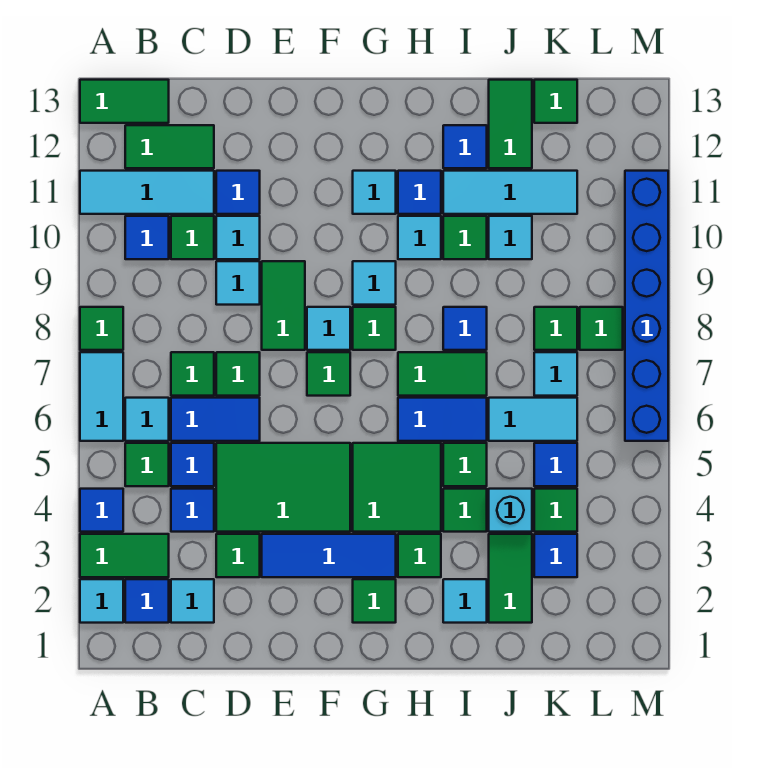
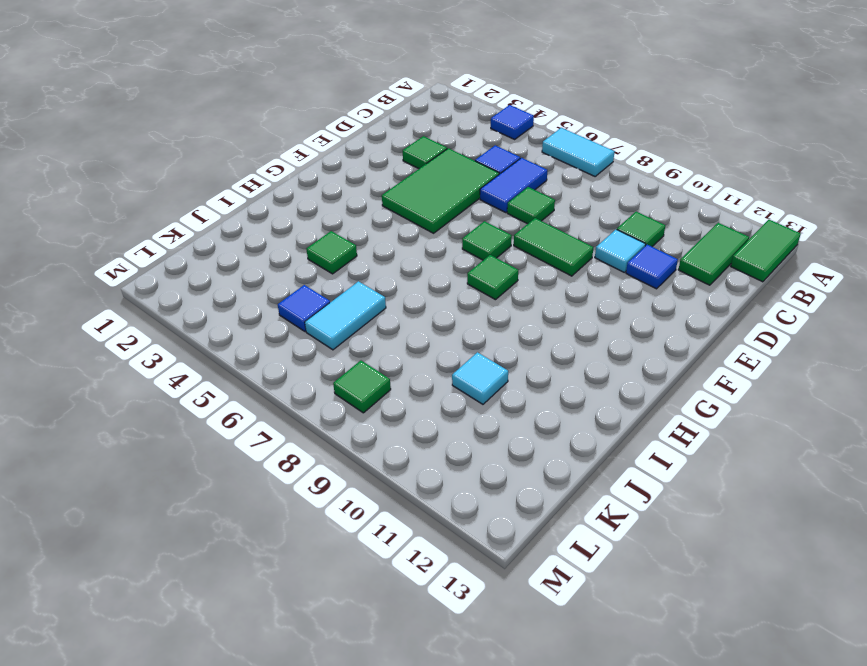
none -> cyan 1x1 tile [80,579,123,623]
none -> green 1x2 tile [80,534,169,577]
none -> green 1x1 tile [80,307,123,350]
none -> cyan 1x3 tile [80,171,214,214]

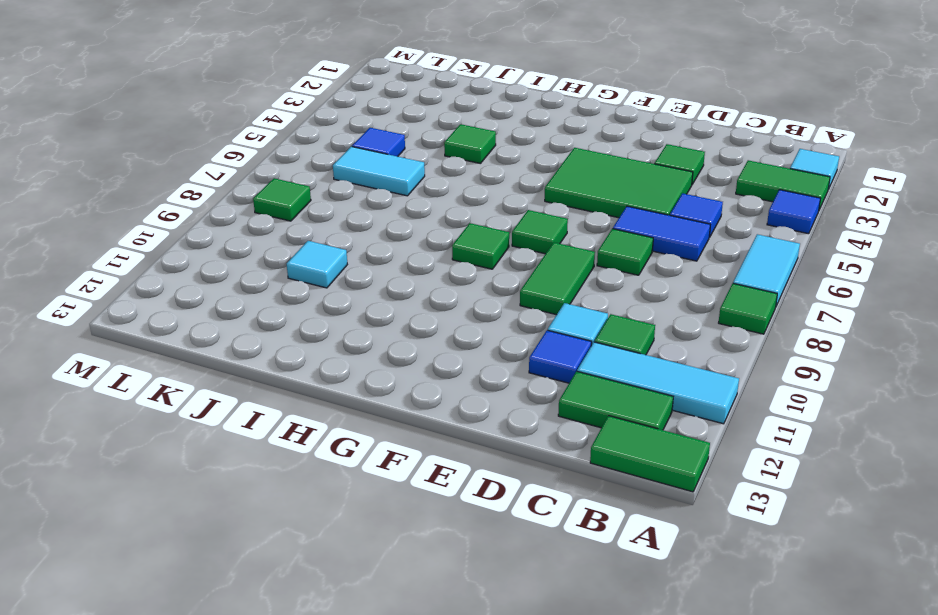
none -> blue 1x1 tile [125,579,169,623]
none -> green 1x1 tile [125,443,169,486]
none -> cyan 1x1 tile [125,398,169,441]
none -> blue 1x1 tile [125,216,169,259]

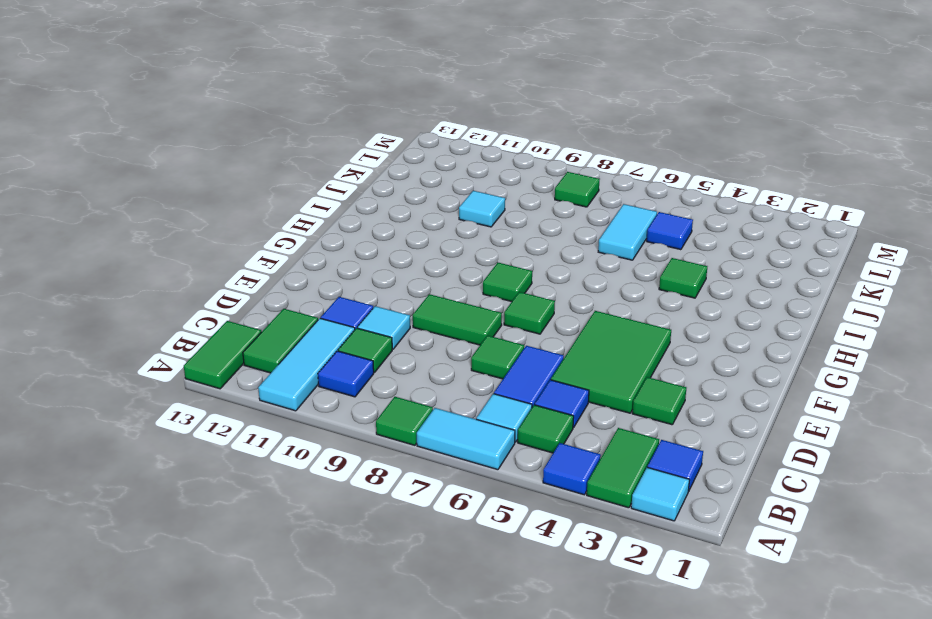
none -> cyan 1x1 tile [171,579,214,623]
none -> blue 1x1 tile [171,489,214,532]
none -> green 1x1 tile [171,352,214,396]
none -> cyan 1x1 tile [216,261,260,305]

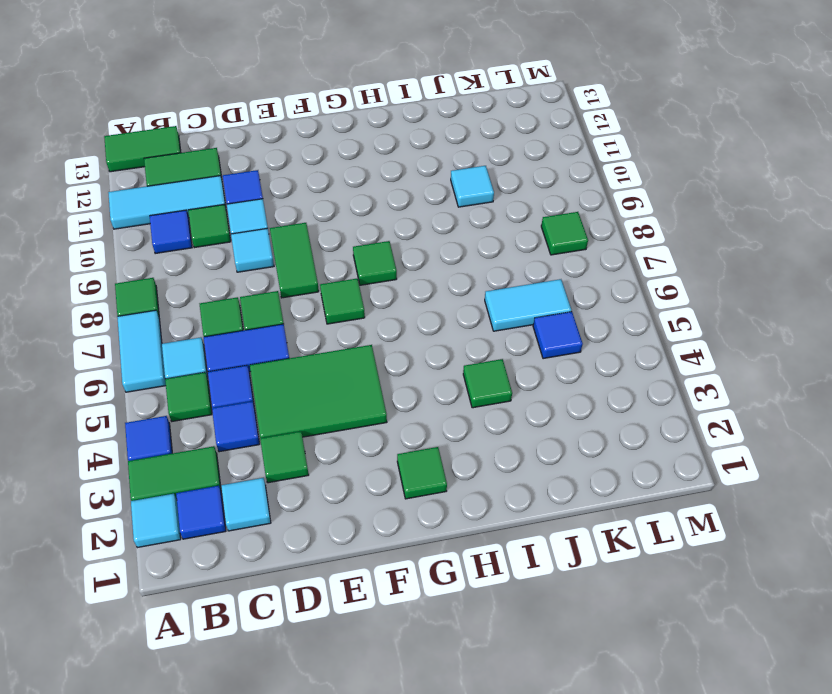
none -> blue 1x3 tile [262,534,396,577]
none -> cyan 1x1 tile [307,307,350,350]
none -> green 2x2 tile [353,443,441,532]
none -> cyan 1x1 tile [353,261,396,305]

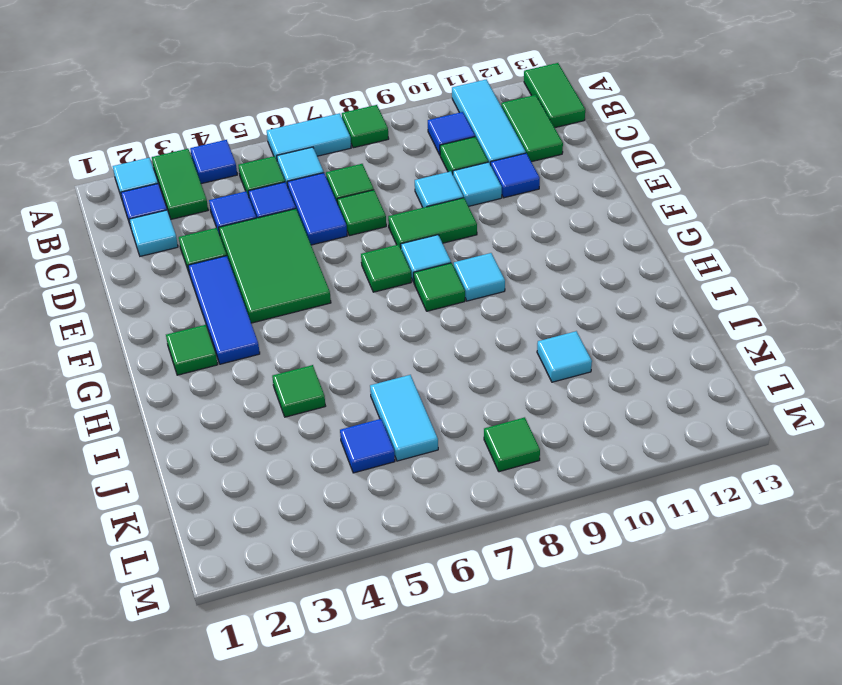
none -> green 2x2 tile [353,443,441,532]
none -> cyan 1x1 tile [353,171,396,214]
none -> green 1x1 tile [398,534,441,577]
none -> blue 1x2 tile [398,398,487,441]

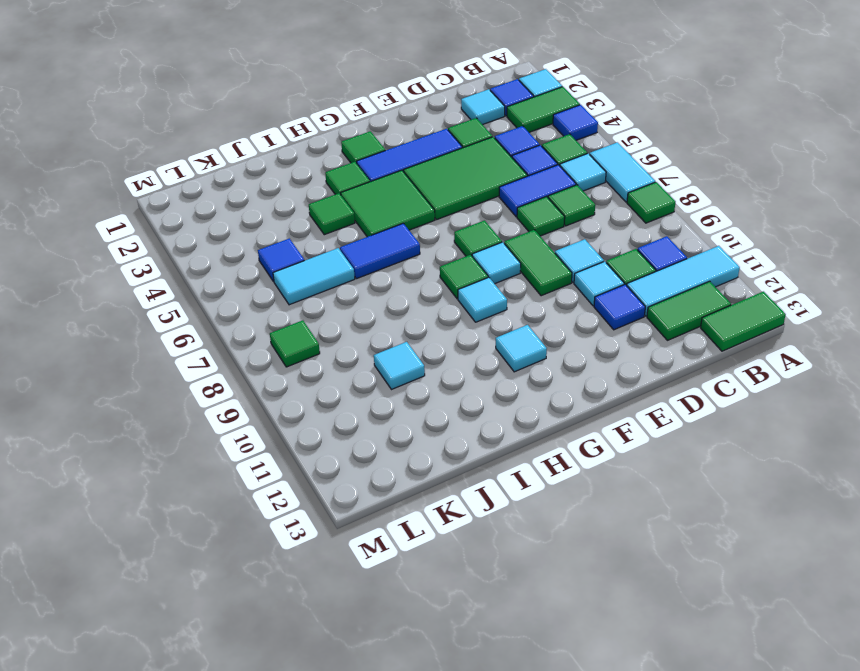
none -> green 1x2 tile [398,352,487,396]
none -> cyan 1x1 tile [398,216,441,259]
none -> blue 1x1 tile [398,171,441,214]
none -> cyan 1x1 tile [443,579,487,623]

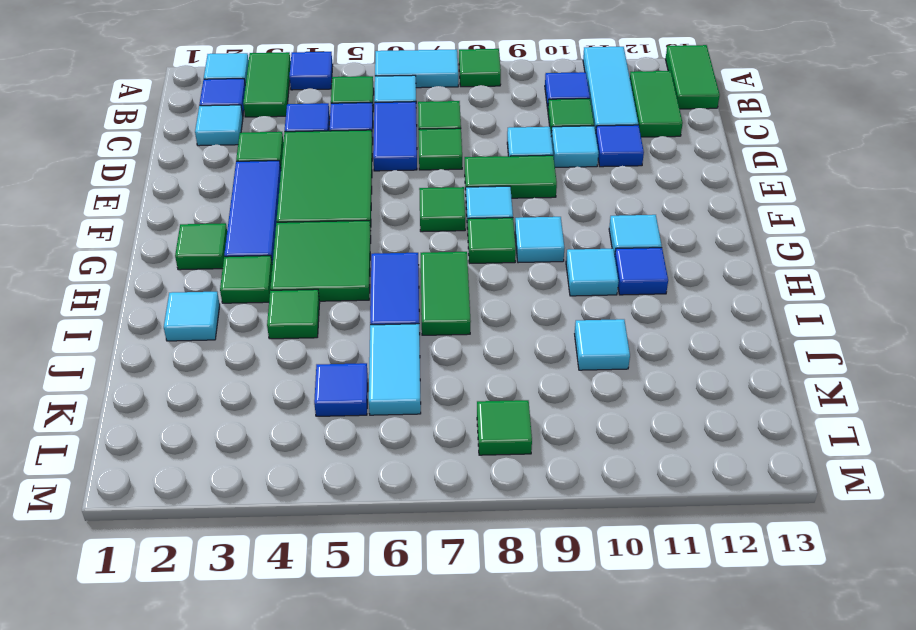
none -> green 1x1 tile [443,443,487,486]
none -> blue 1x1 tile [443,307,487,350]
none -> green 1x1 tile [443,216,487,259]
none -> cyan 1x3 tile [443,171,577,214]

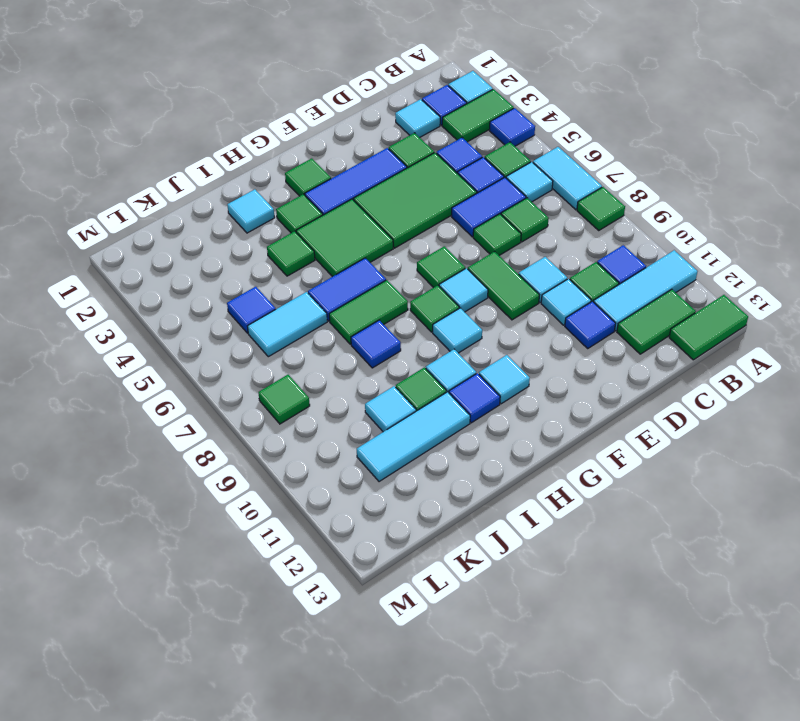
none -> green 1x1 tile [443,443,487,486]
none -> blue 1x1 tile [443,125,487,168]
none -> green 1x2 tile [489,534,532,623]
none -> cyan 1x1 brick [489,489,532,532]

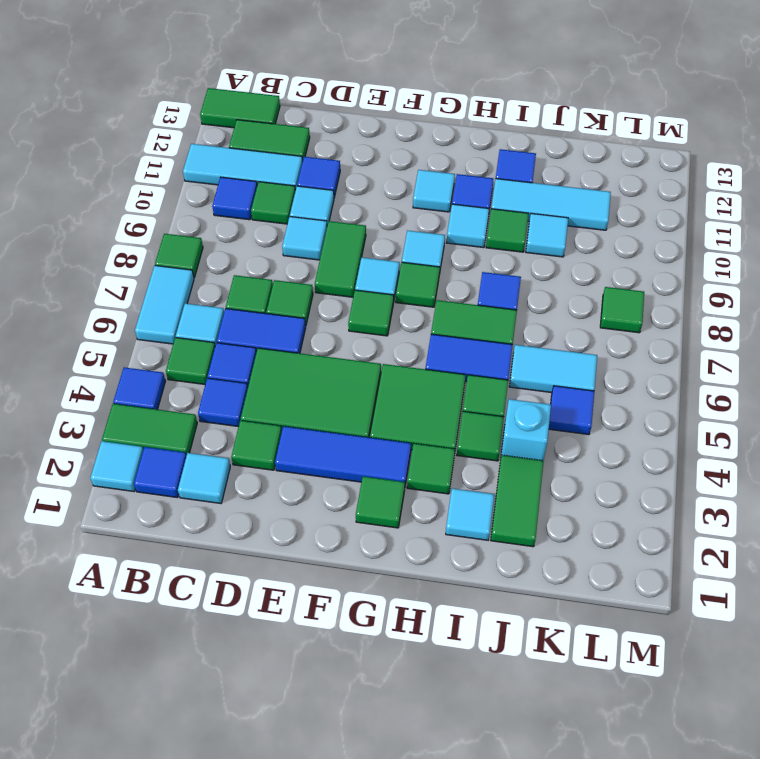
none -> green 1x2 tile [489,80,532,168]
none -> blue 1x1 tile [534,534,577,577]
none -> green 1x1 tile [534,489,577,532]
none -> cyan 1x1 tile [534,352,577,396]

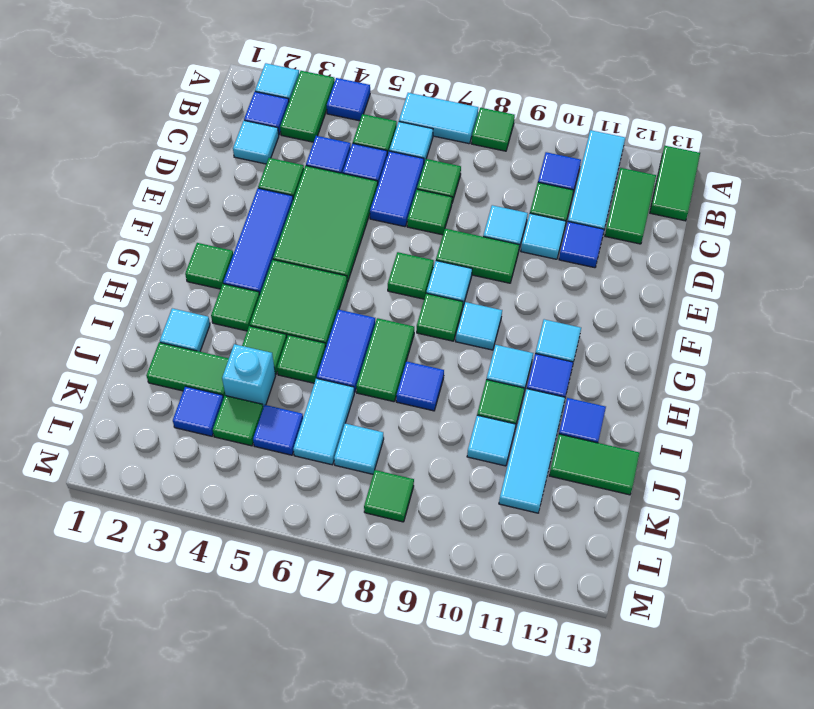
none -> green 1x1 tile [534,307,577,350]
none -> green 1x1 tile [534,80,577,123]
none -> blue 1x6 brick [625,171,668,441]

